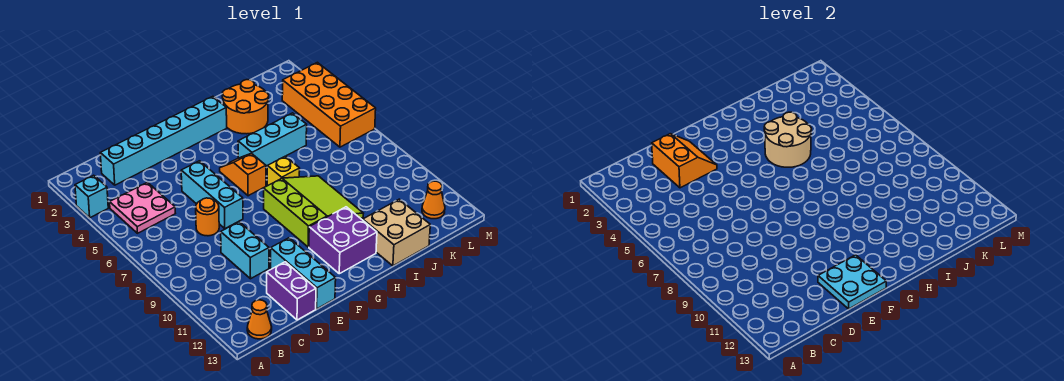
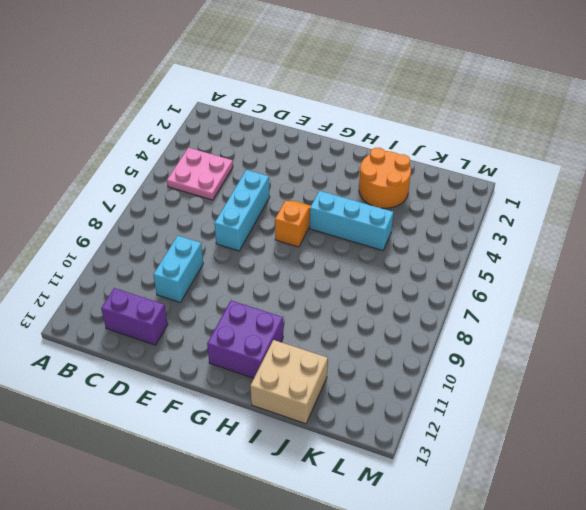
purple 1x2 brick [101,288,168,345] -> purple 1x2 brick turned to [267,262,316,320]
none -> cyan 1x1 brick [75,175,108,218]
none -> orange 1x1 cone [247,300,272,339]
none -> cyan 1x6 brick [100,96,227,185]

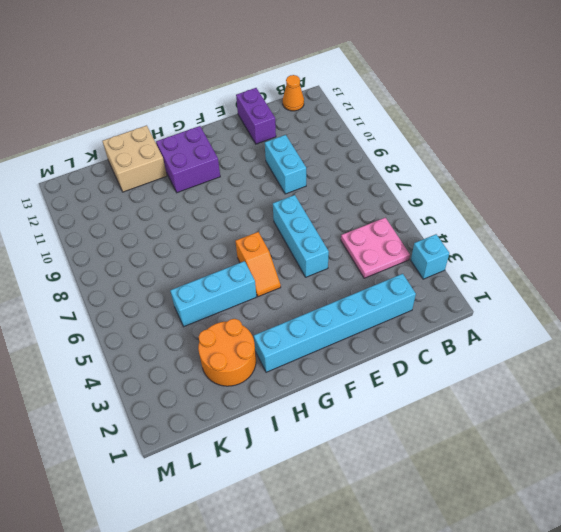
none -> orange 1x1 round brick [196,198,219,236]
none -> cyan 1x3 brick [271,238,336,309]
none -> lime 3x3 slope [264,176,364,247]

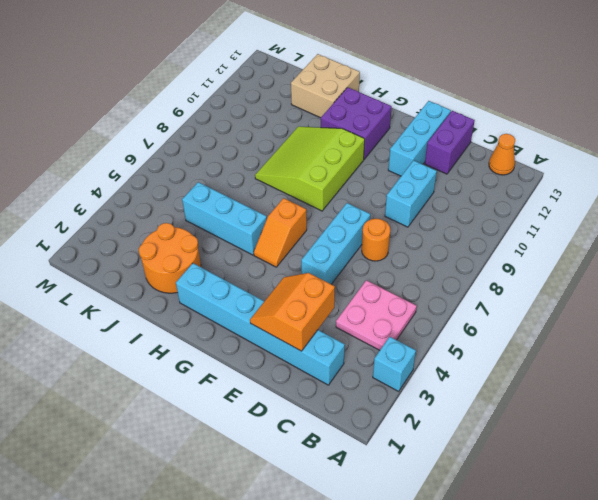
none -> yellow 1x1 brick [267,156,300,186]
none -> orange 2x4 brick [282,62,376,147]
none -> orange 1x1 cone [422,181,445,219]

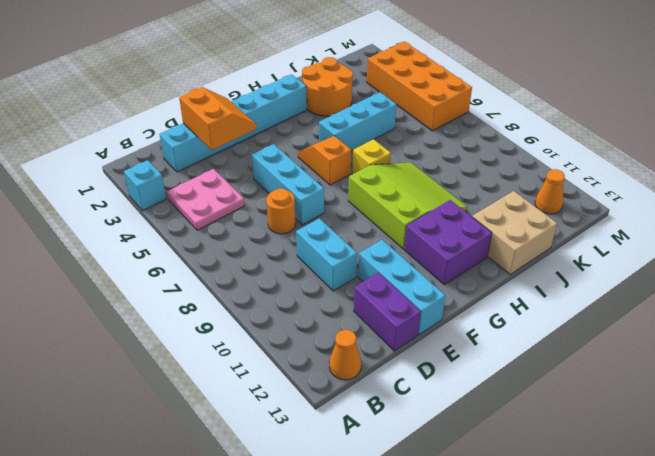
none -> cyan 2x2 plate [818,255,886,309]
none -> tan 2x2 round brick [764,112,812,167]

